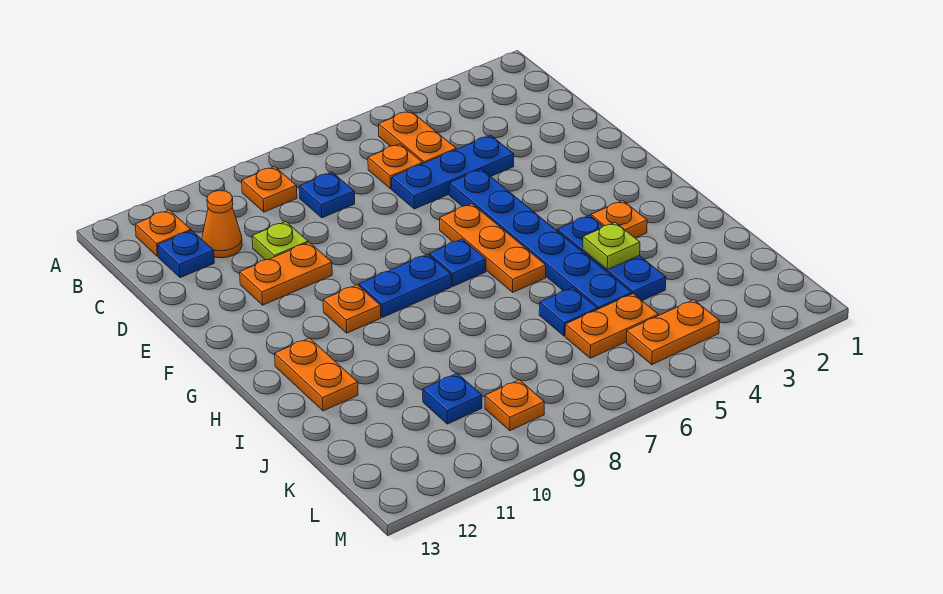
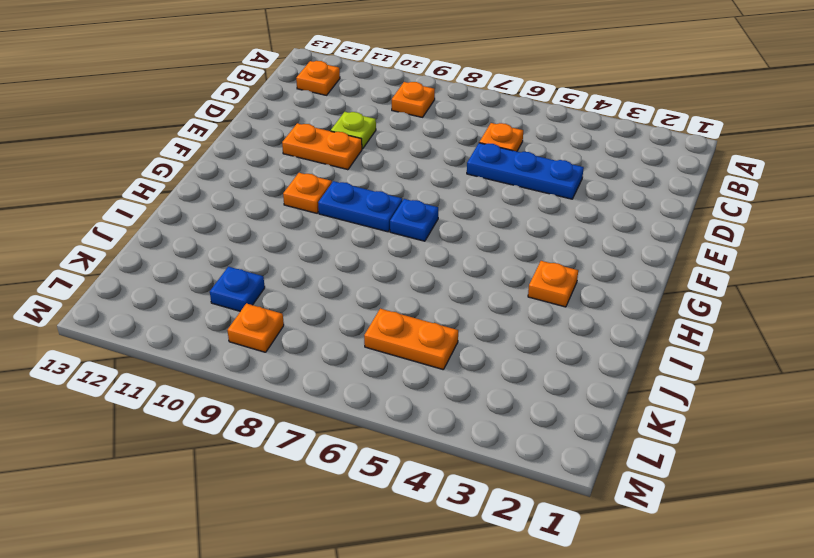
none -> orange 1x2 plate [379,111,456,164]
none -> blue 1x1 plate [299,172,355,218]
none -> orange 1x1 cone [202,191,242,258]

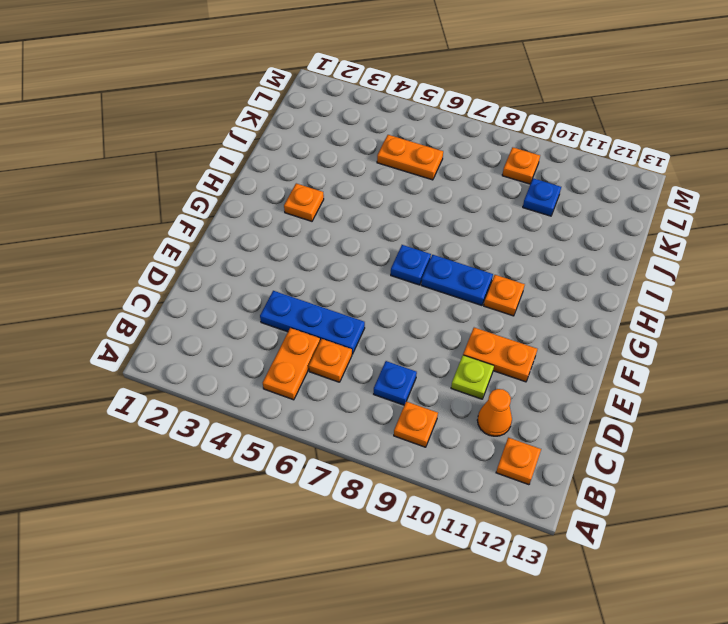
none -> blue 1x1 plate [158,231,214,278]
none -> blue 1x6 plate [449,169,632,309]
none -> orange 1x3 plate [440,204,546,292]

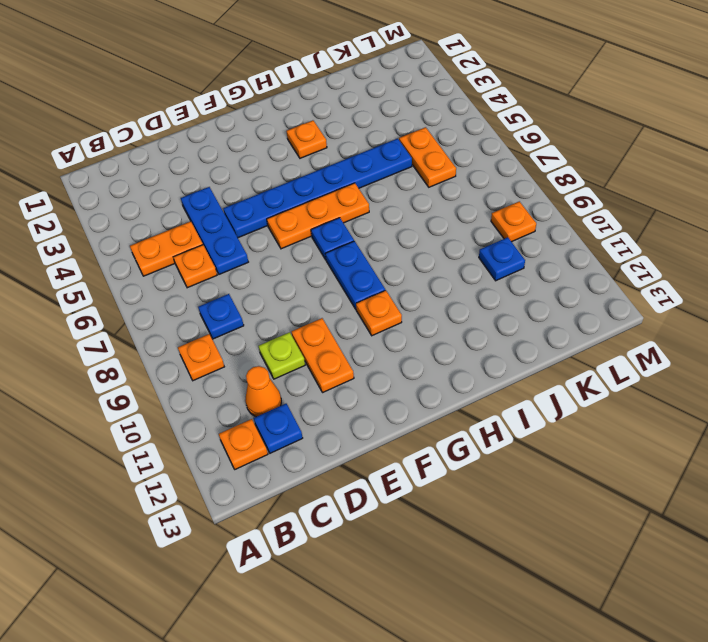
none -> blue 1x3 plate [557,215,666,301]
none -> orange 1x2 plate [275,338,358,411]
none -> blue 1x1 plate [539,288,597,336]

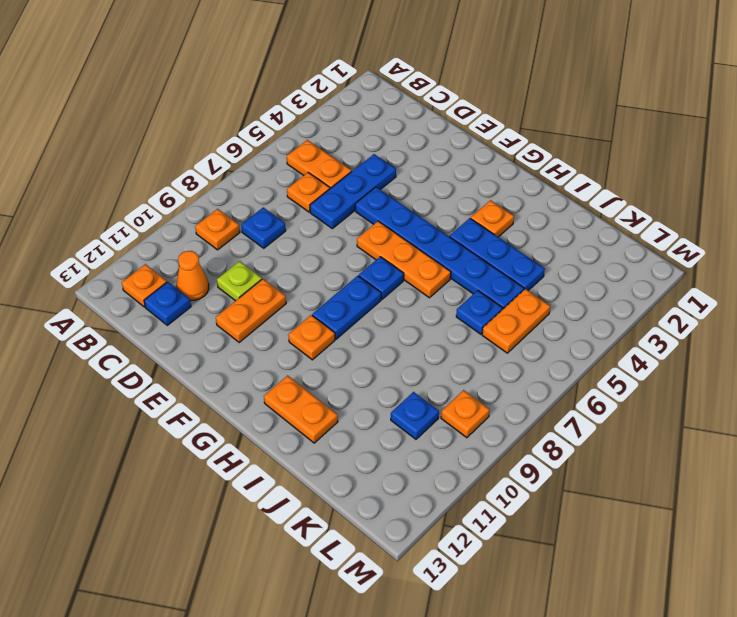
none -> orange 1x2 plate [626,300,720,365]
none -> lime 1x1 plate [583,222,640,270]

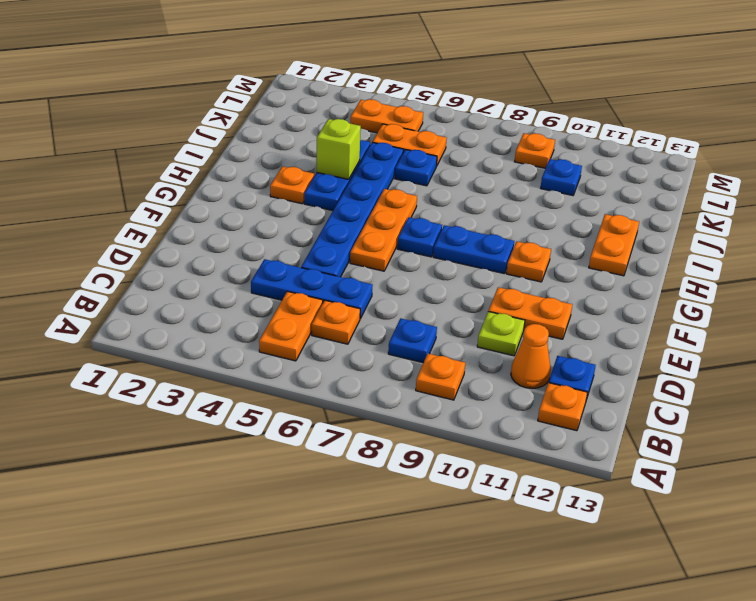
lime 1x1 brick [316,119,361,179] -> lime 1x1 plate [583,222,640,270]

